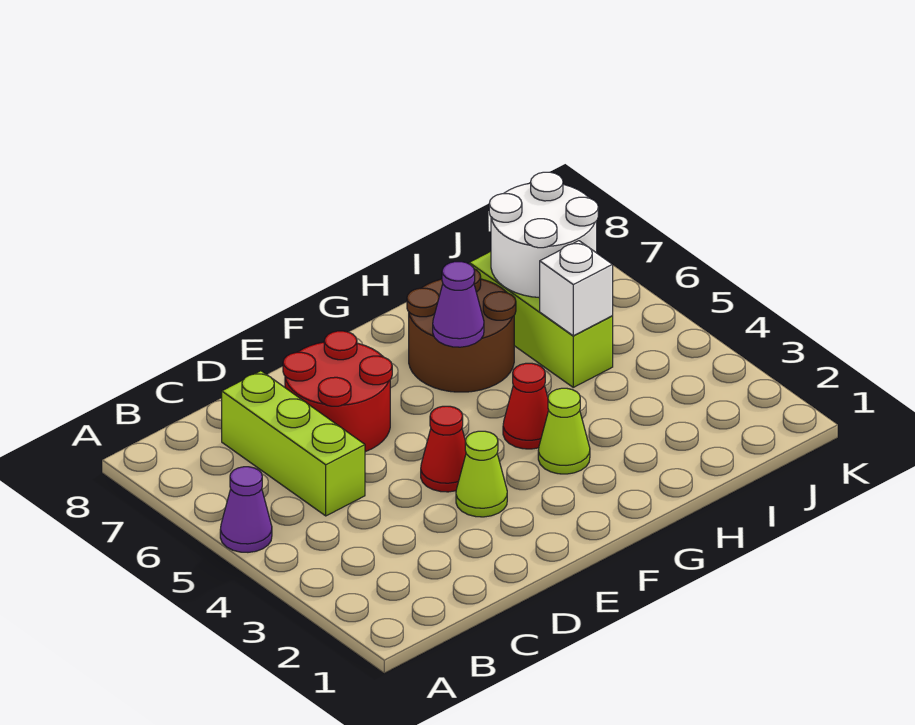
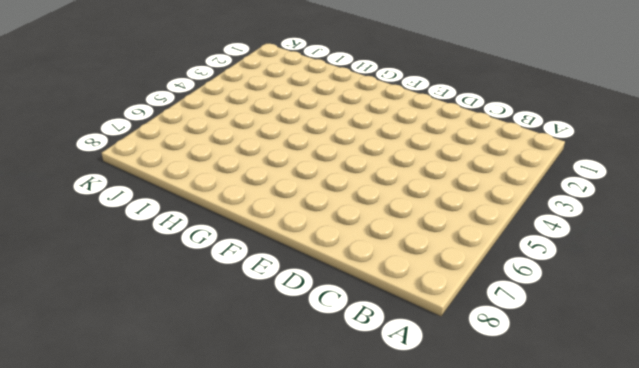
none -> purple 1x1 cone [220,467,272,552]
none -> lime 1x3 brick [222,371,365,516]
none -> red 2x2 round brick [283,331,392,452]

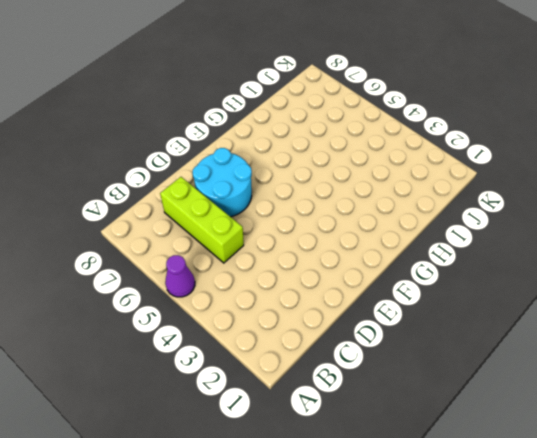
cyan 2x2 round brick [193,148,252,217] -> red 2x2 round brick [283,331,392,452]
none -> lime 1x1 cone [456,431,507,517]
none -> red 1x1 cone [421,406,466,492]
none -> lime 1x1 cone [538,388,590,474]

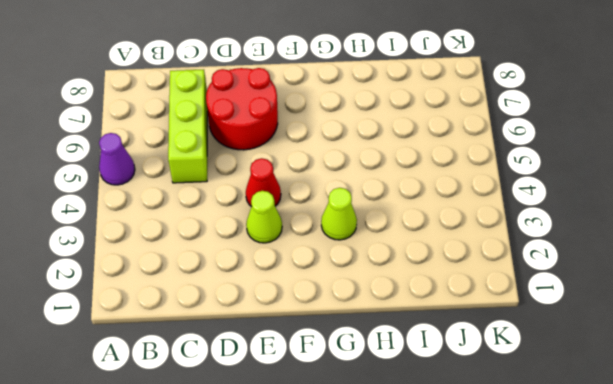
none -> red 1x1 cone [503,363,549,449]
none -> brown 2x2 round brick [407,269,516,392]
none -> lime 1x3 brick [469,251,613,387]

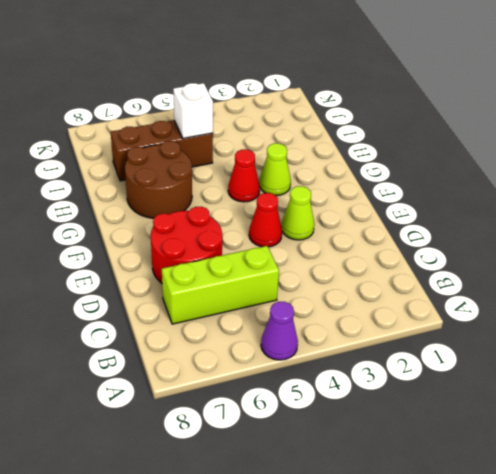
brown 1x3 brick [111,120,213,181] -> lime 1x3 brick [469,251,613,387]
none -> purple 1x1 cone [433,262,484,347]
none -> white 2x2 round brick [489,172,598,298]

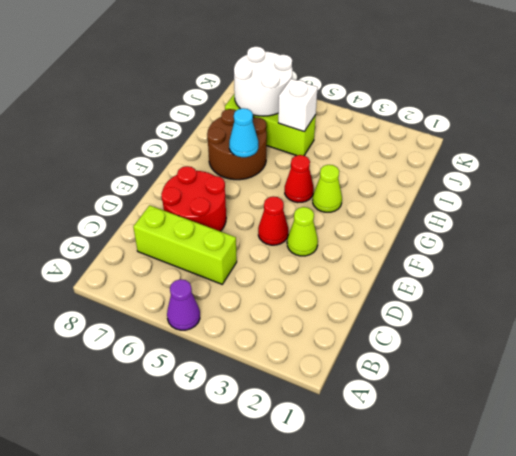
cyan 1x1 cone [229,108,258,157] -> purple 1x1 cone [433,262,484,347]

